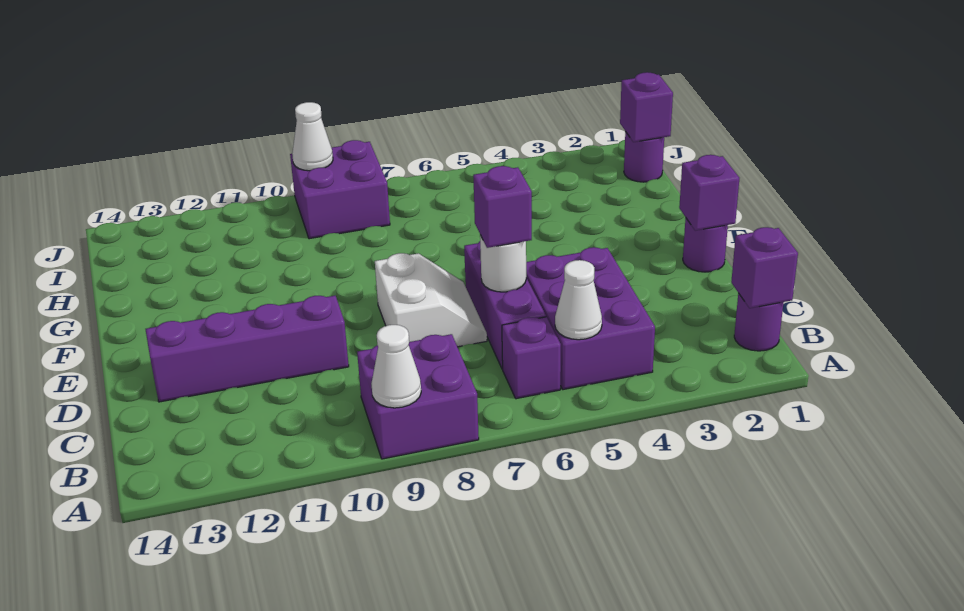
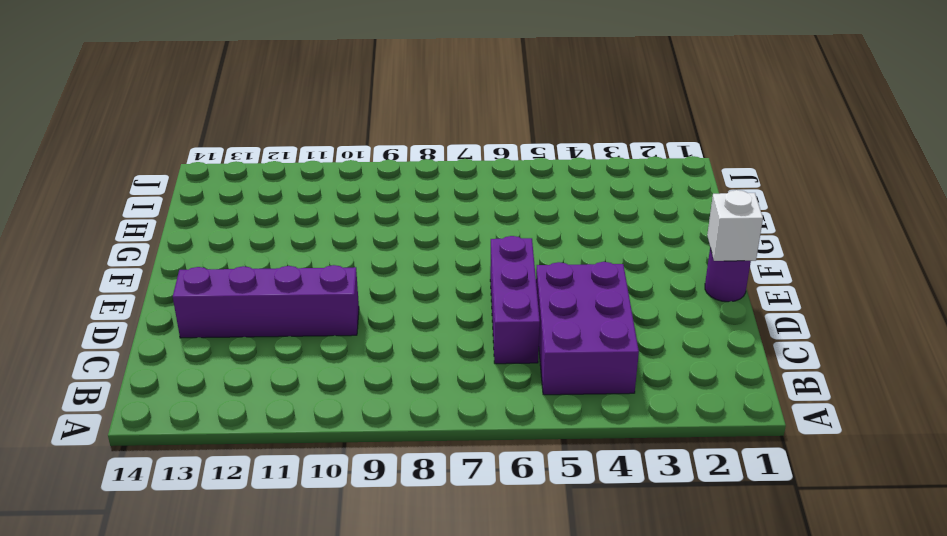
white 1x1 brick [707,190,763,261] -> purple 1x1 brick [679,155,739,231]
none -> purple 2x2 brick [357,334,479,459]
none -> purple 1x1 round brick [734,293,784,351]
none -> purple 1x1 brick [502,317,561,399]

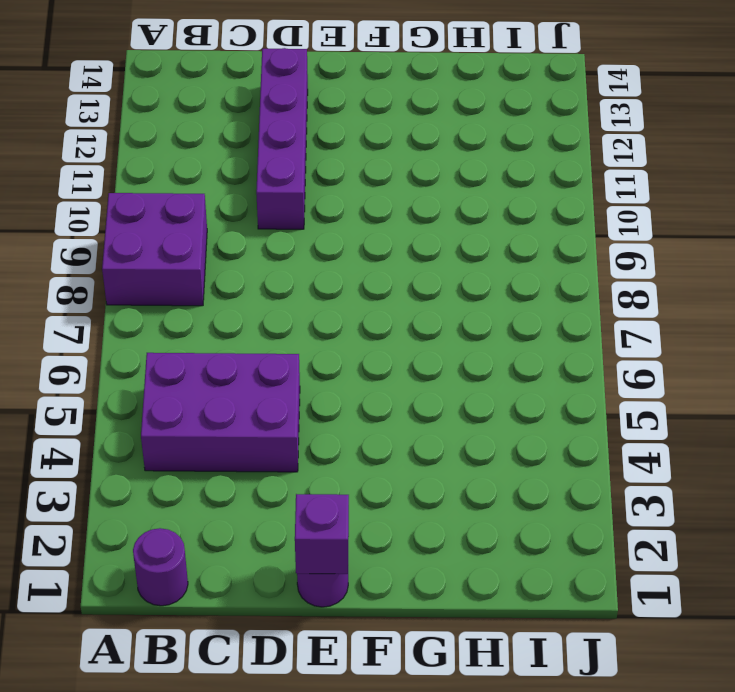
none -> purple 1x1 brick [502,317,561,399]
none -> purple 1x3 brick [464,241,546,369]
none -> white 2x2 slope [375,253,487,347]

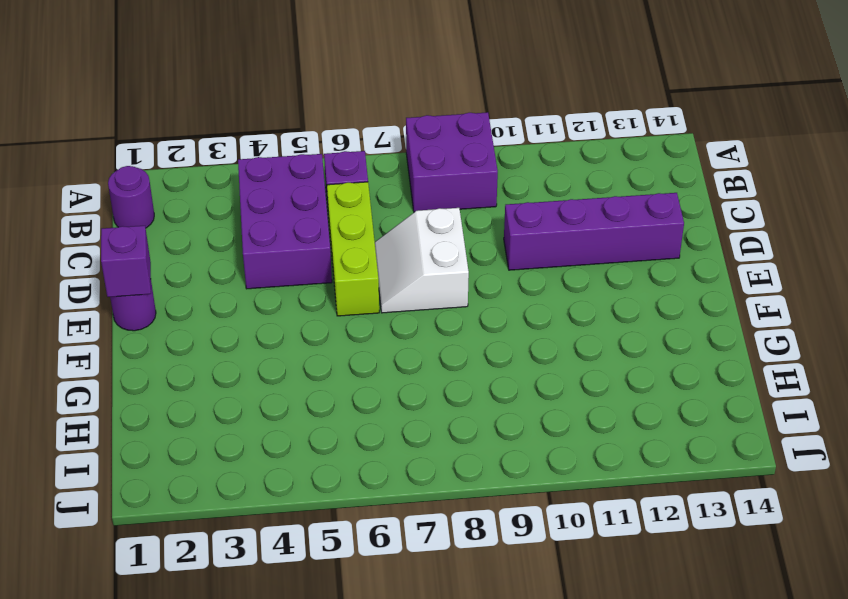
lime 1x3 brick [327,182,379,316] -> purple 1x3 brick [464,241,546,369]
none -> purple 1x1 round brick [624,131,664,182]
none -> purple 2x2 brick [290,140,390,239]
none -> white 1x1 cone [371,325,421,408]

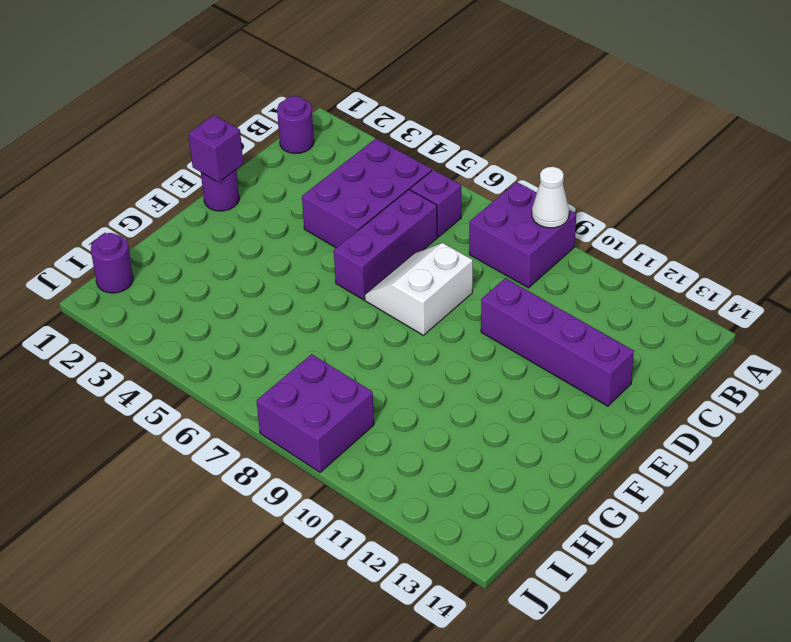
none -> purple 1x1 brick [731,227,798,308]
none -> white 1x1 cone [555,260,602,340]
none -> white 1x1 round brick [480,235,526,292]

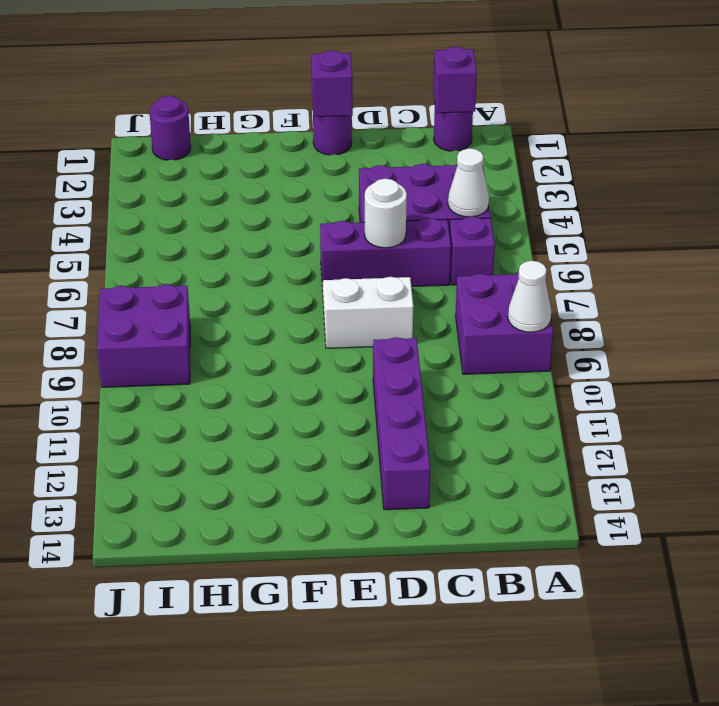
none -> purple 1x1 brick [620,72,673,142]
none -> white 1x1 cone [292,102,333,171]
none -> purple 1x1 brick [473,166,532,248]

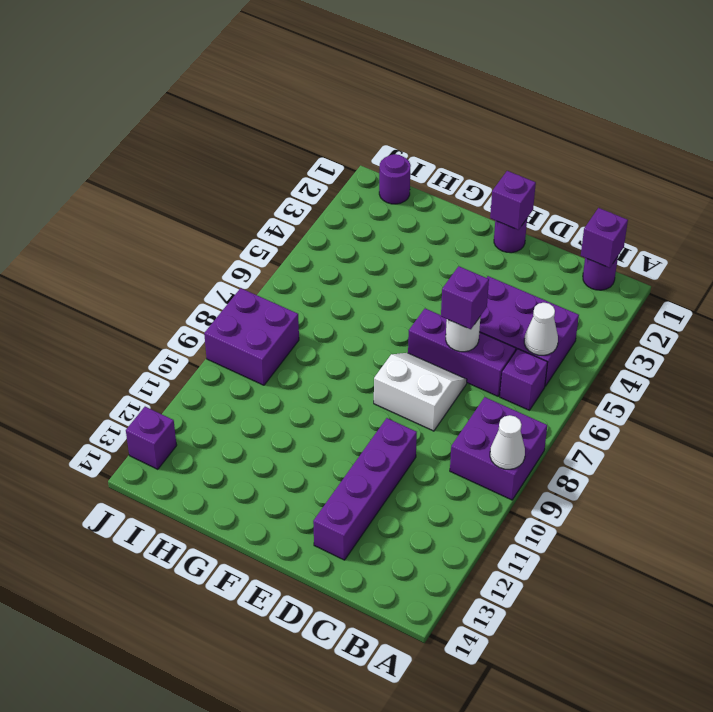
purple 1x1 brick [126,407,177,469] -> purple 1x1 brick moved to [620,72,673,142]
none -> white 1x1 cone [292,102,333,171]

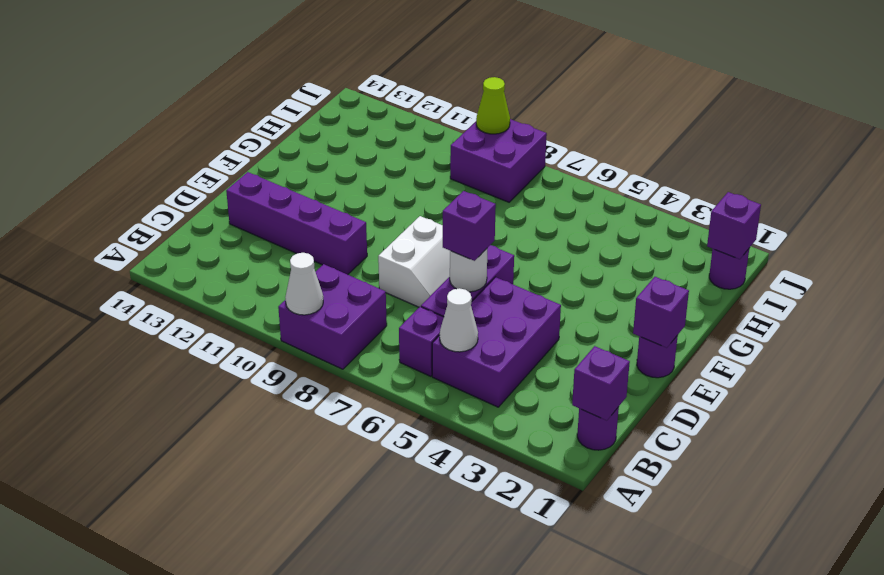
lime 1x1 cone [476,77,510,134] -> white 1x1 cone [292,102,333,171]

